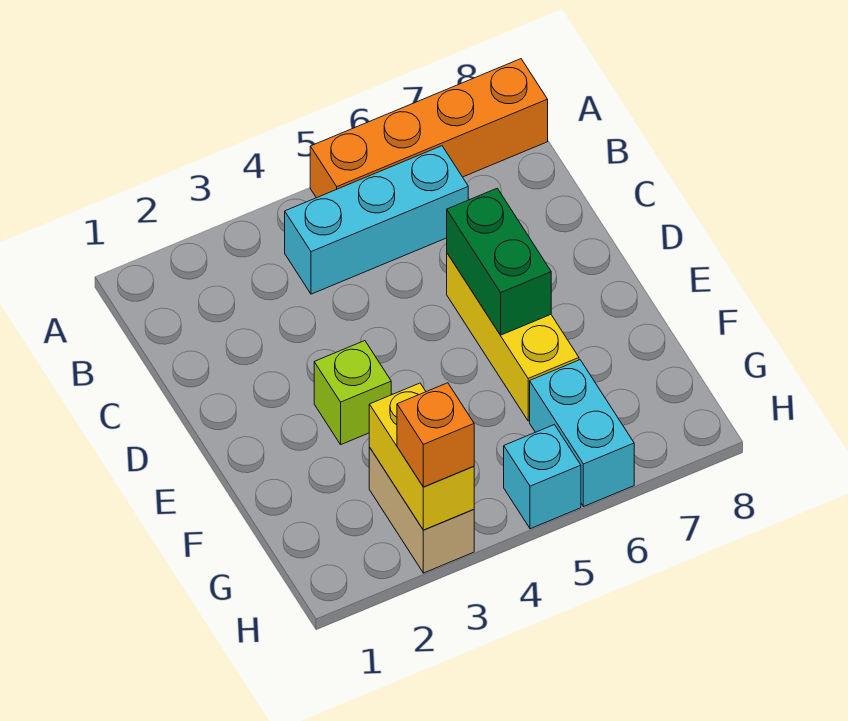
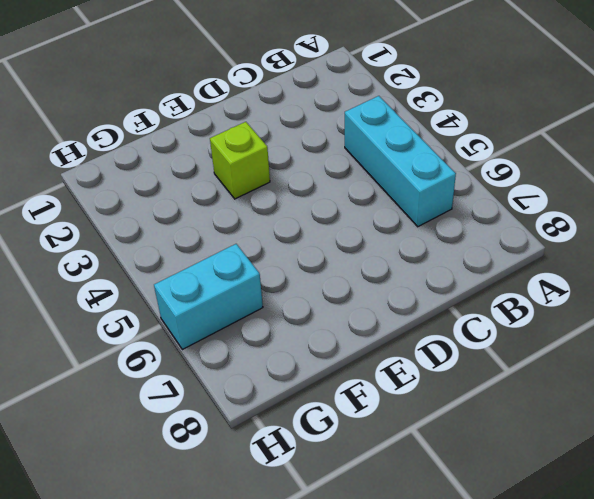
none -> orange 1x4 brick [310,59,548,198]
none -> yellow 1x3 brick [447,253,579,421]

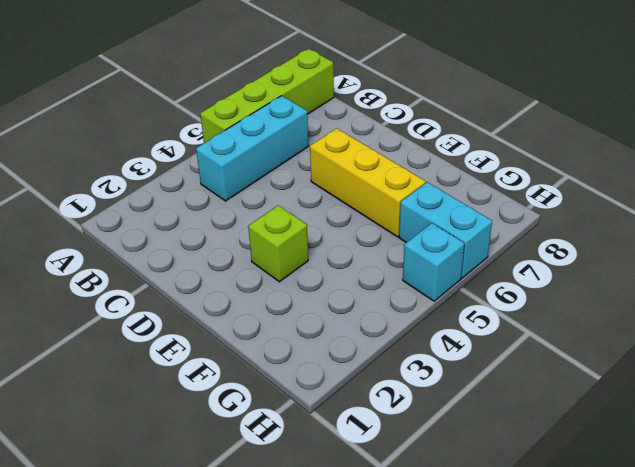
lime 1x4 brick [200,49,334,143] -> orange 1x4 brick [310,59,548,198]
none -> tan 1x2 brick [369,447,474,573]
none -> green 1x2 brick [447,188,551,335]

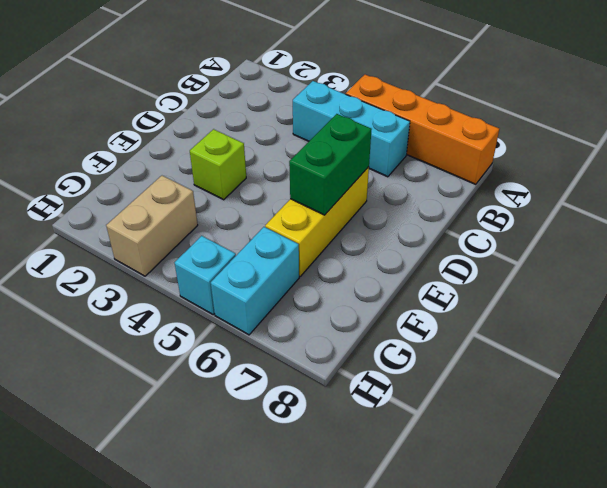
none -> yellow 1x2 brick [369,383,474,530]
none -> orange 1x1 brick [397,383,474,487]

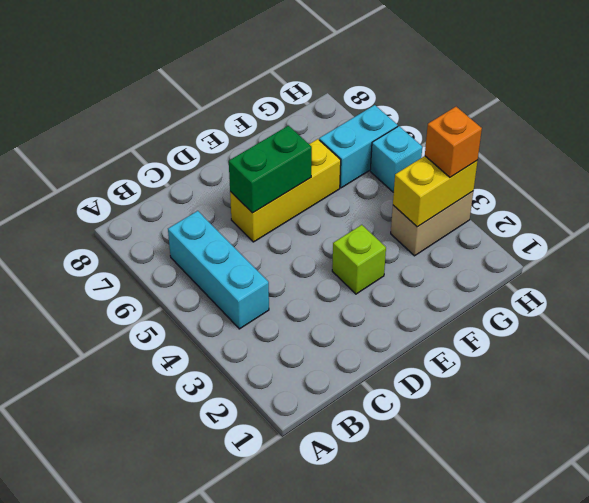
none -> orange 1x4 brick [310,59,548,198]

